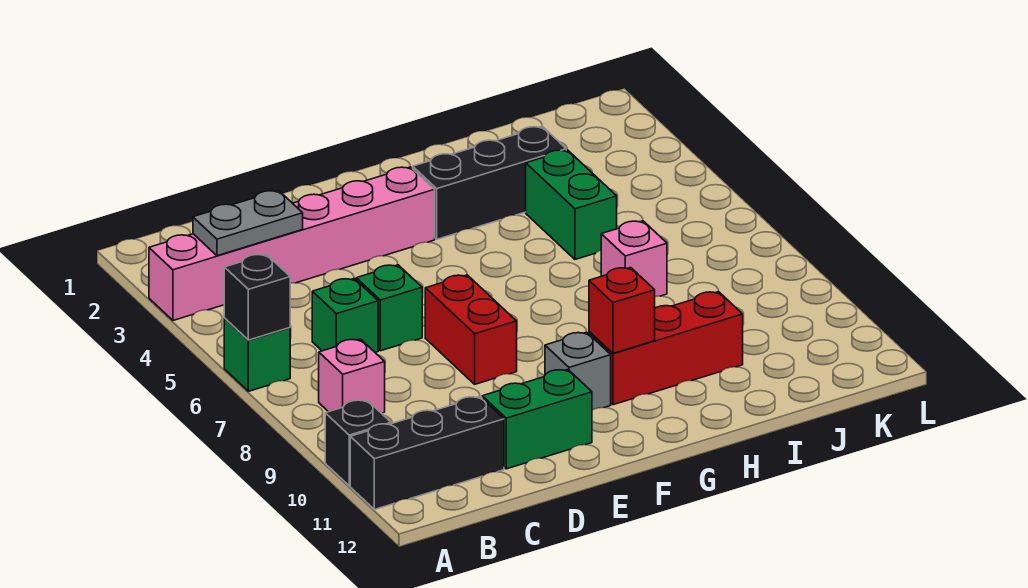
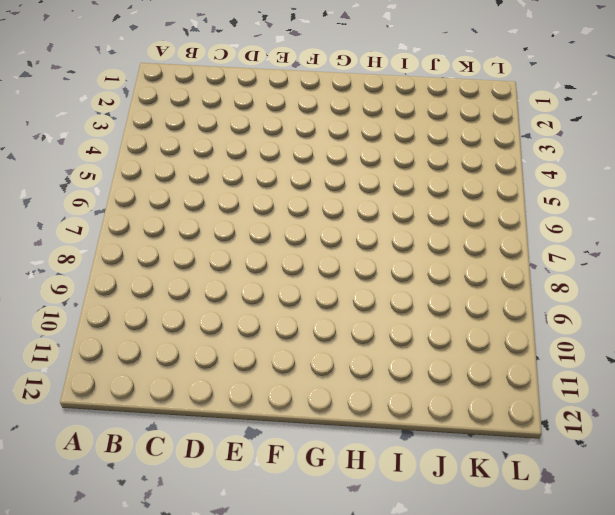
none -> pink 1x6 brick [149,167,435,320]
none -> green 1x1 brick [224,319,290,391]
none -> black 1x1 brick [325,400,391,486]

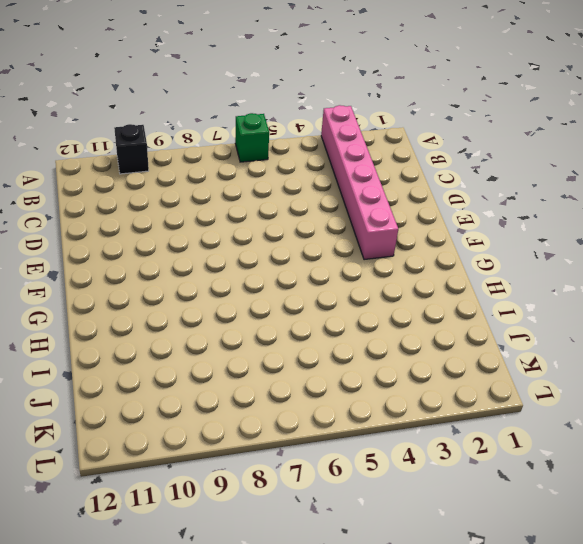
none -> black 1x3 brick [350,397,504,509]
none -> pink 1x1 brick [319,339,385,413]
none -> green 1x1 brick [312,279,378,352]

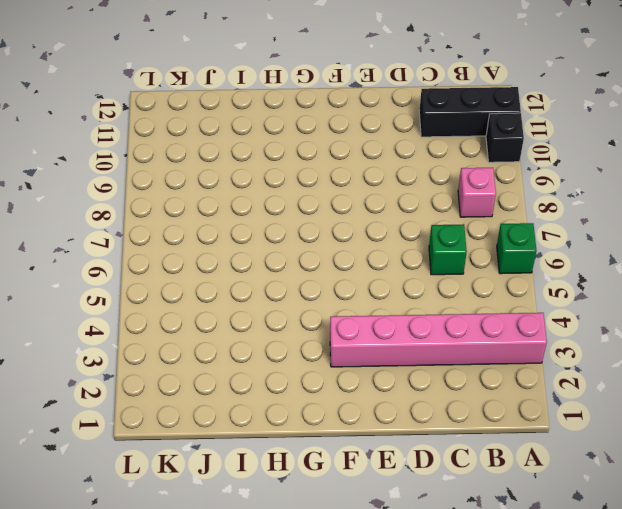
none -> green 1x1 brick [356,265,422,351]
none -> green 1x2 brick [482,370,592,469]
none -> red 1x2 brick [425,275,517,384]

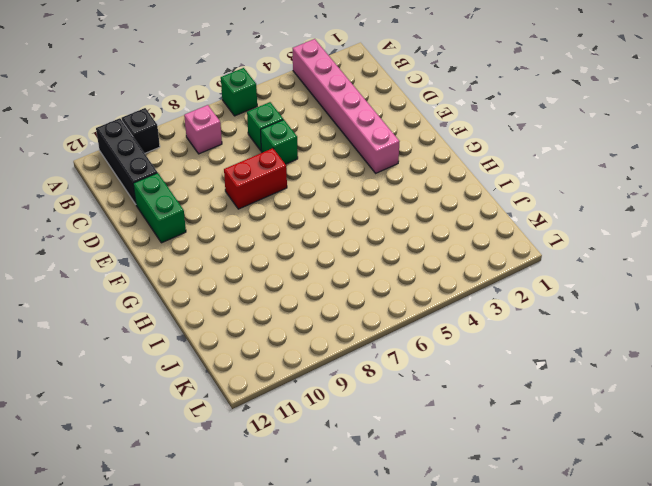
none -> grey 1x1 brick [545,332,611,410]
none -> black 1x3 brick [413,126,566,239]
none -> red 1x3 brick [589,292,743,405]

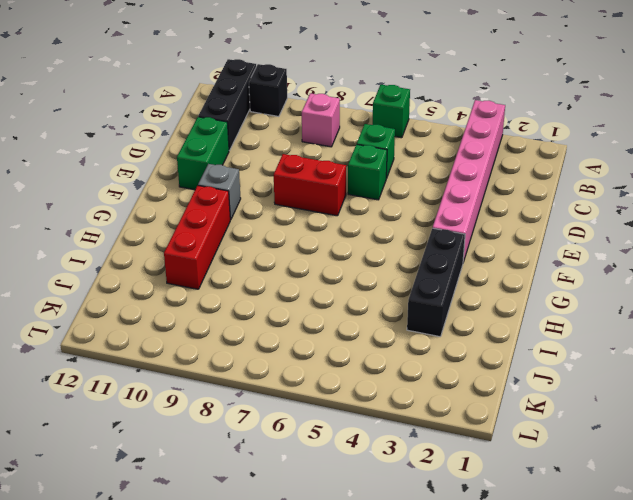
none -> green 1x2 brick [526,150,617,259]
none -> pink 1x1 brick [601,221,667,296]
none -> black 1x1 brick [224,254,290,340]

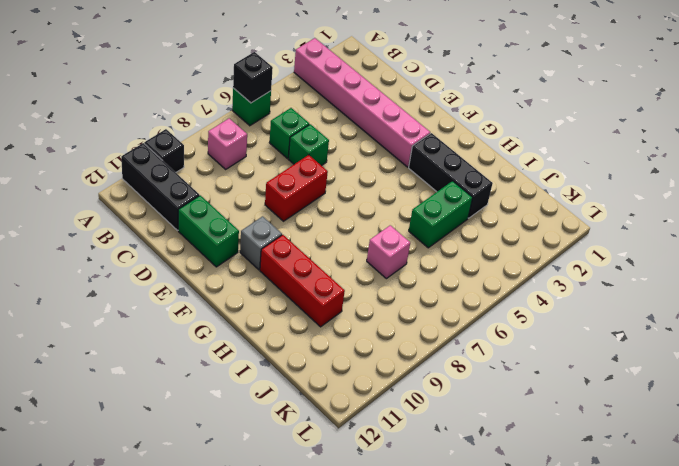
none -> grey 1x2 plate [193,191,303,256]
none -> red 1x1 brick [589,268,655,353]

